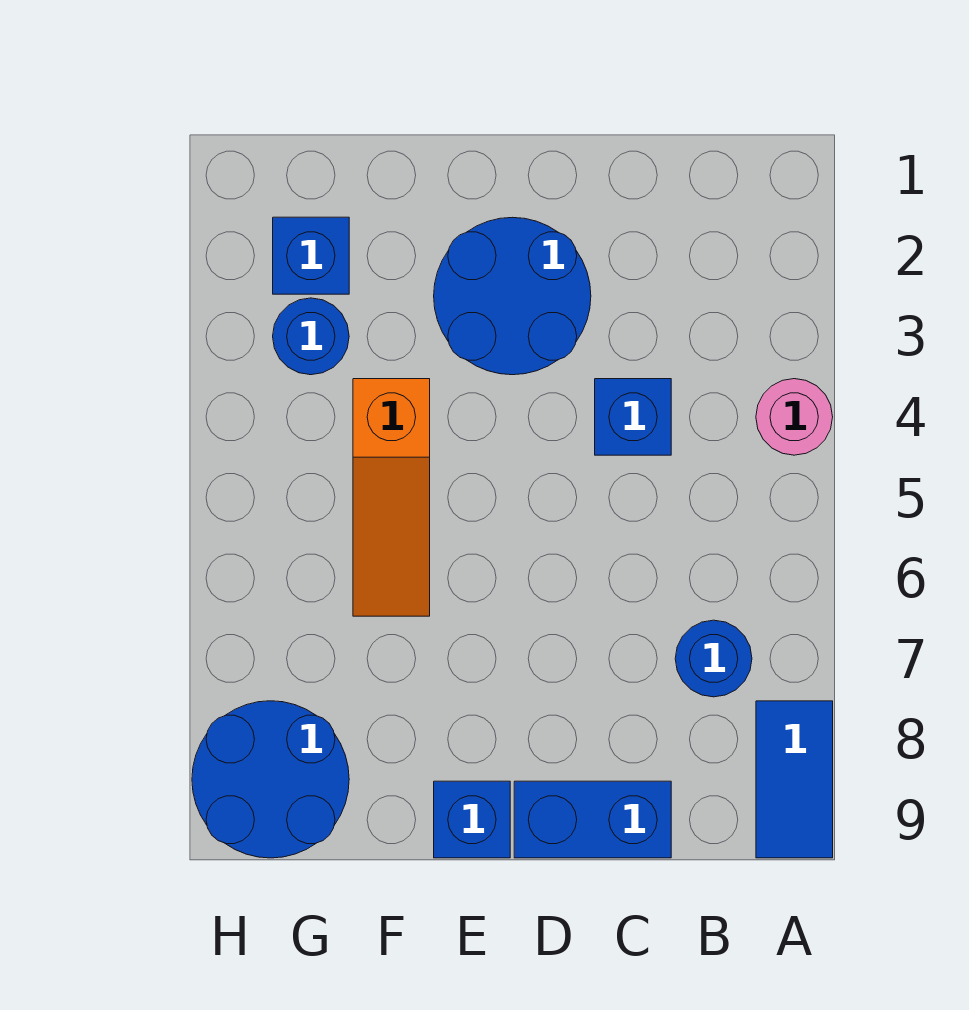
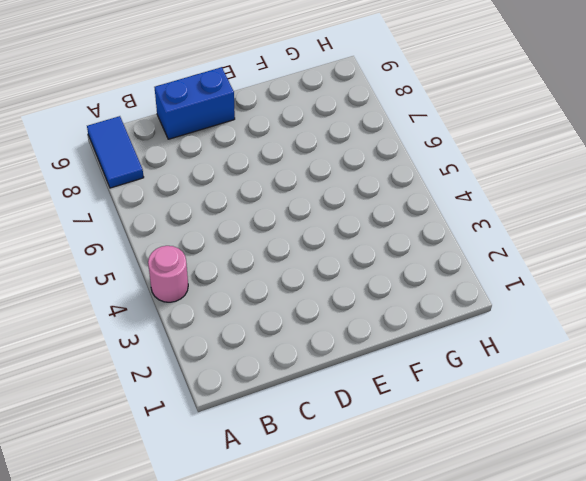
none -> blue 1x1 round brick [675,620,752,697]
none -> blue 1x1 brick [595,379,671,455]

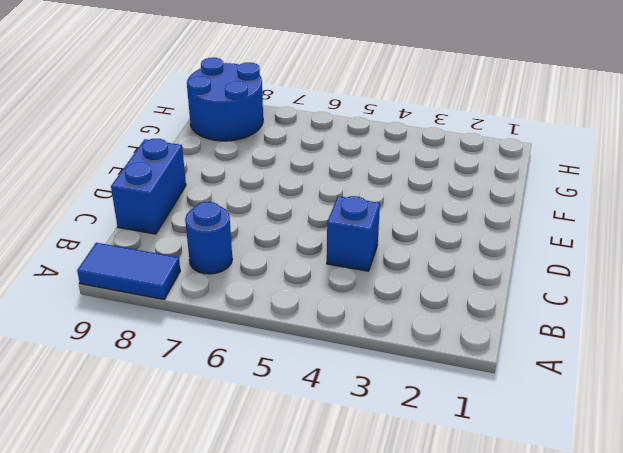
none -> pink 1x1 round brick [756,379,833,455]
none -> blue 2x2 round brick [434,217,591,375]

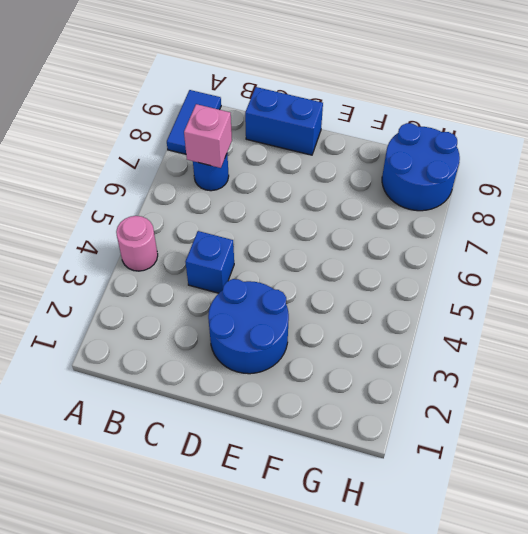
pink 1x1 brick [184,104,232,168] -> none
none -> blue 1x1 brick [434,781,510,858]
none -> orange 1x3 slope [353,379,430,616]

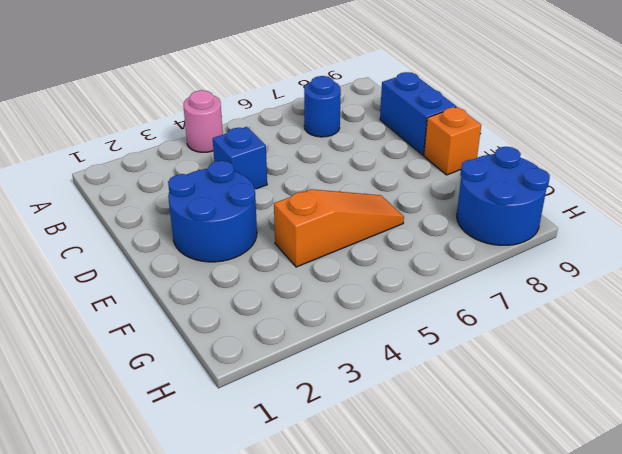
orange 1x1 brick [424,107,481,175] -> blue 1x1 brick [434,781,510,858]
none -> blue 1x2 tile [756,701,833,858]
none -> blue 1x1 brick [273,217,349,294]

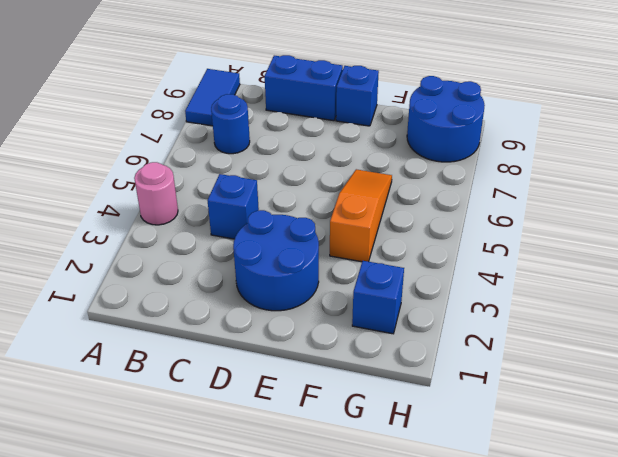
none -> blue 1x1 round brick [273,298,349,375]

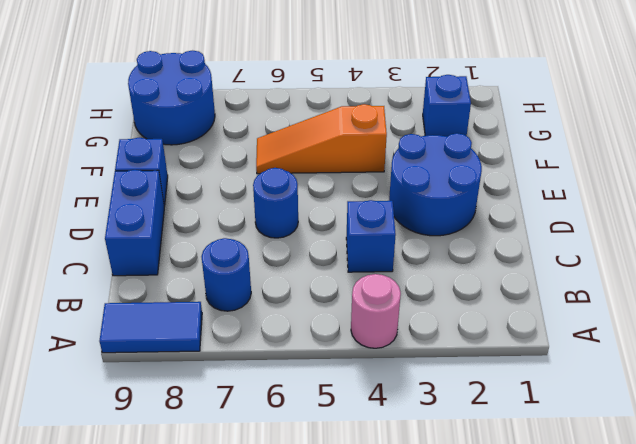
blue 1x1 round brick [253,168,298,238] -> blue 1x1 round brick moved to [273,298,349,375]

